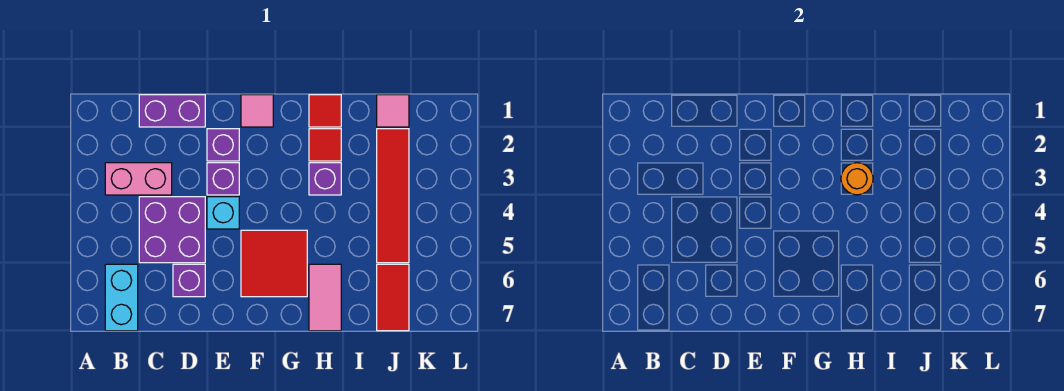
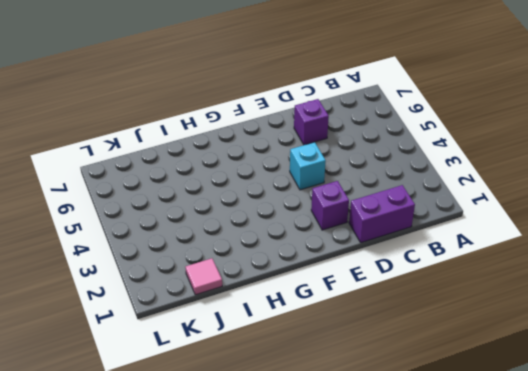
none -> pink 1x2 brick [105,163,172,195]
none -> cyan 1x2 brick [105,264,138,331]
none -> purple 2x2 brick [139,197,205,263]

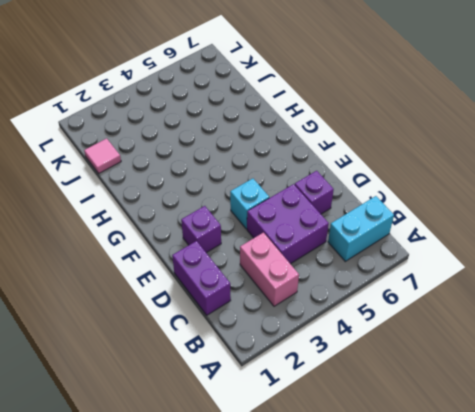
none -> purple 1x1 brick [207,163,239,195]
none -> pink 1x1 tile [241,95,273,127]
none -> red 2x2 tile [241,230,307,297]

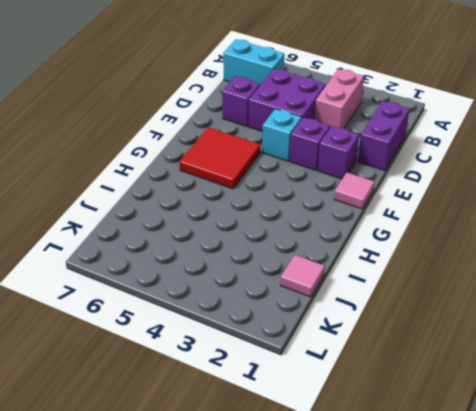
none -> red 1x1 tile [309,95,341,127]
none -> red 1x1 tile [309,129,341,161]
none -> purple 1x1 brick [309,163,341,195]

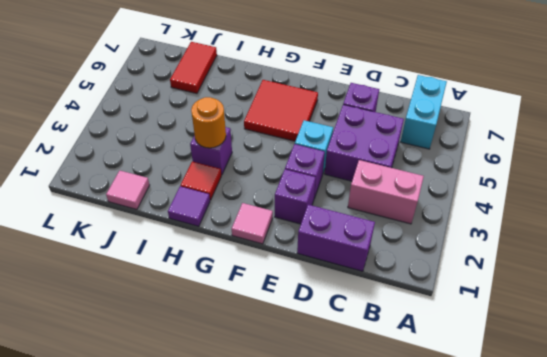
purple 1x1 tile [168,186,210,226] -> red 1x1 tile [309,95,341,127]
none -> pink 1x2 tile [309,264,341,331]
none -> red 1x4 tile [377,129,409,263]

